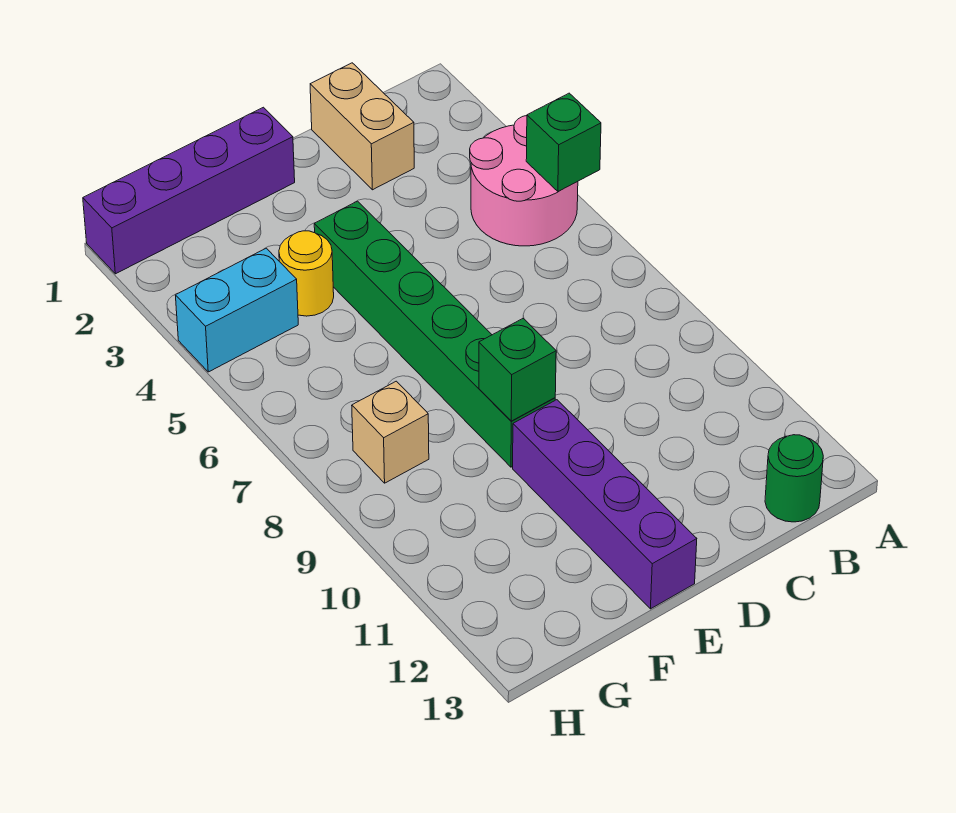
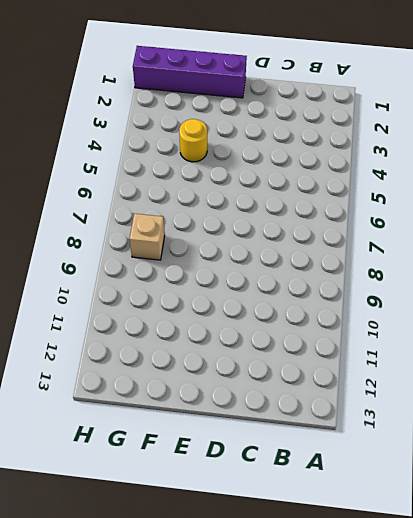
none -> pink 2x2 round brick [470,116,578,246]
none -> green 1x1 round brick [765,435,823,522]

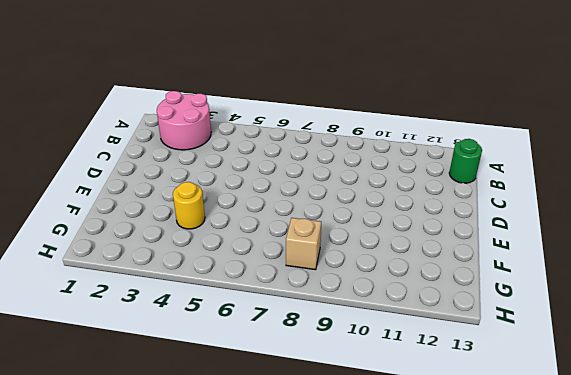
pink 2x2 round brick [157,91,211,150] -> pink 2x2 round brick moved to [470,116,578,246]
none -> tan 1x2 brick [310,63,414,190]
none -> purple 1x4 brick [83,107,295,274]

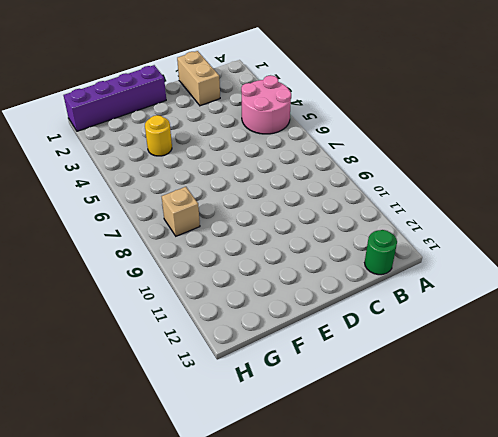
none -> green 1x6 brick [314,201,555,467]
none -> purple 1x4 brick [513,400,697,609]

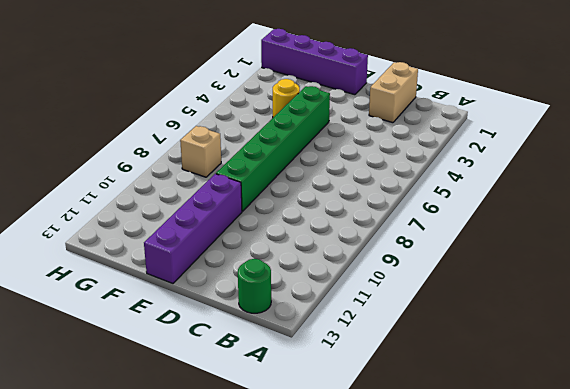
none -> pink 2x2 round brick [470,116,578,246]
none -> cyan 1x2 brick [175,248,298,372]

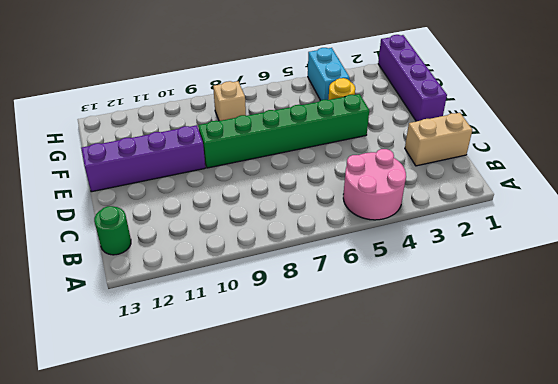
none -> green 1x1 brick [526,93,601,192]
none -> green 1x1 brick [479,319,556,421]

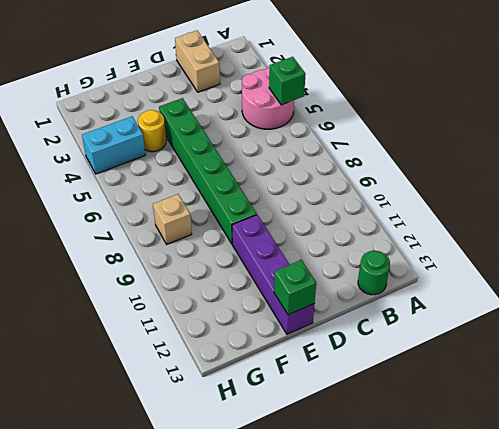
green 1x1 brick [274,260,316,315] -> green 1x1 brick moved to [479,319,556,421]
none -> purple 1x4 brick [83,107,295,274]

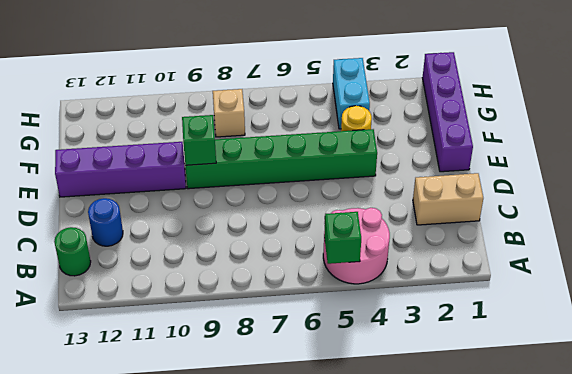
blue 1x1 round brick [88,198,123,246] -> none

